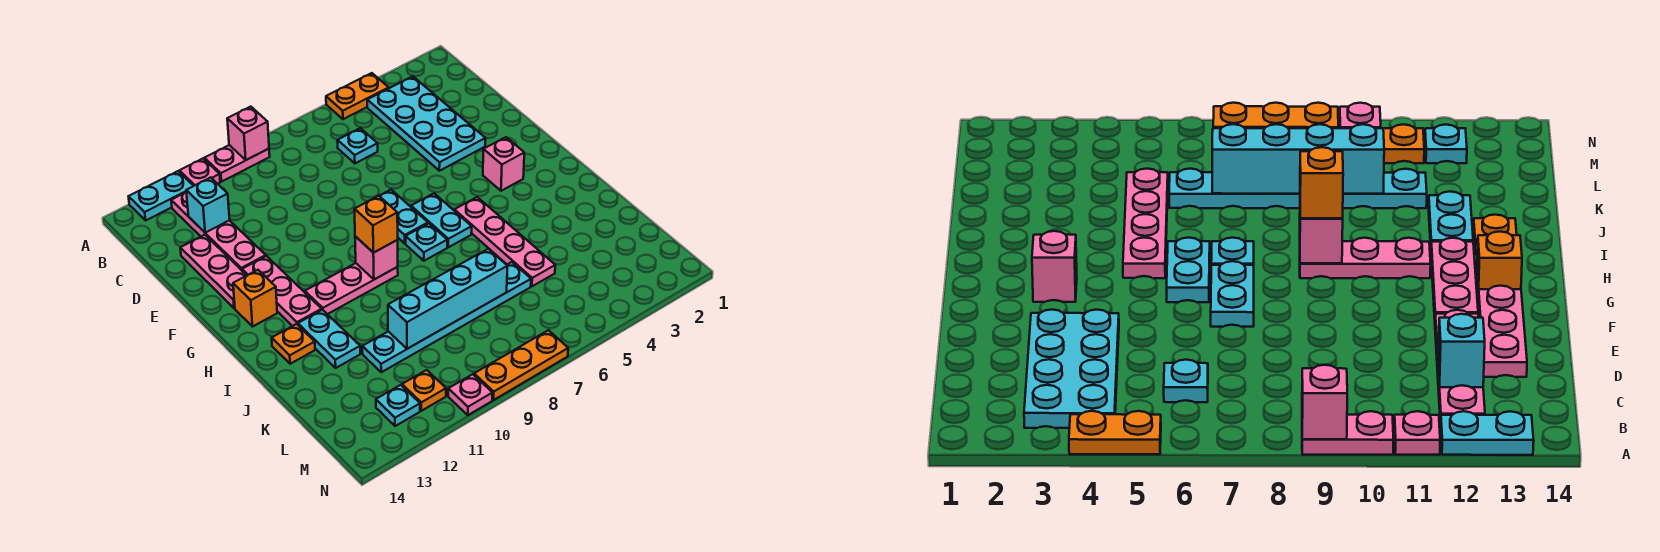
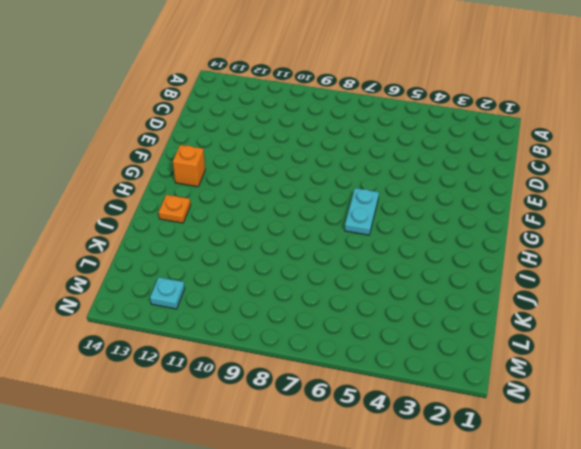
none -> orange 1x2 plate [326,73,389,119]
none -> pink 1x2 plate [204,145,270,182]
none -> pink 1x1 plate [179,159,220,186]

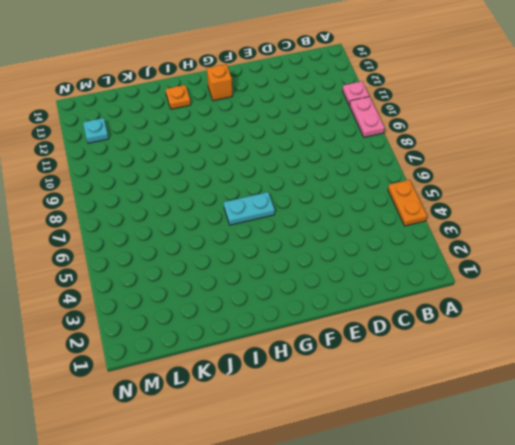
none -> cyan 1x2 plate [129,171,193,220]
none -> cyan 2x4 plate [367,76,486,171]
none -> pink 1x4 plate [171,192,266,270]

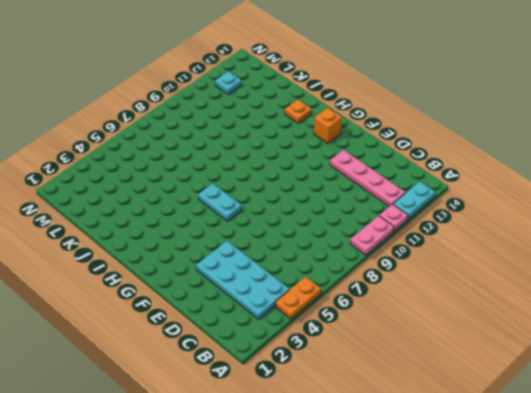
none -> cyan 1x1 plate [338,128,378,163]
none -> pink 1x3 plate [180,235,247,308]
none -> cyan 1x2 plate [380,190,428,243]

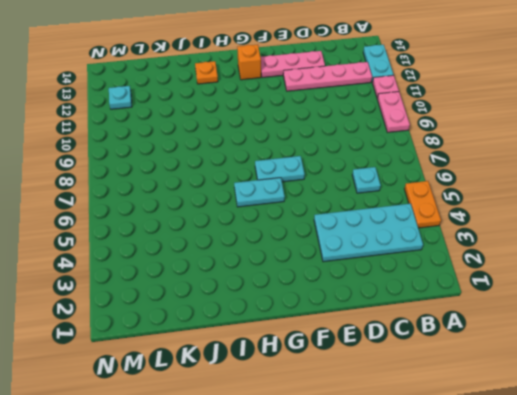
none -> pink 1x3 plate [242,256,322,326]
none -> pink 1x1 brick [483,137,524,191]
none -> pink 1x4 plate [454,197,555,286]

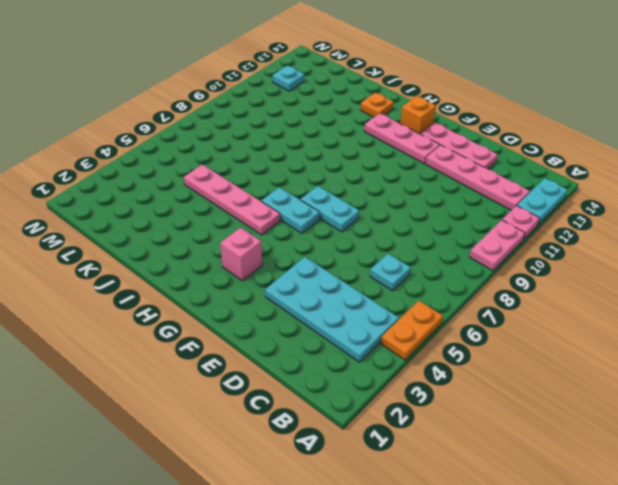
none -> cyan 1x1 plate [406,223,447,261]
none -> pink 1x3 plate [305,263,398,314]
none -> cyan 1x2 plate [298,310,360,368]

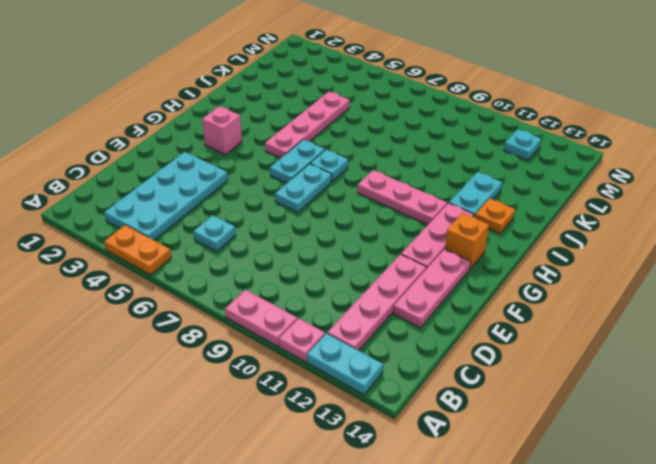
none -> cyan 1x6 plate [362,262,531,372]
none -> orange 1x1 plate [402,370,446,411]
none -> orange 1x3 plate [474,330,568,400]

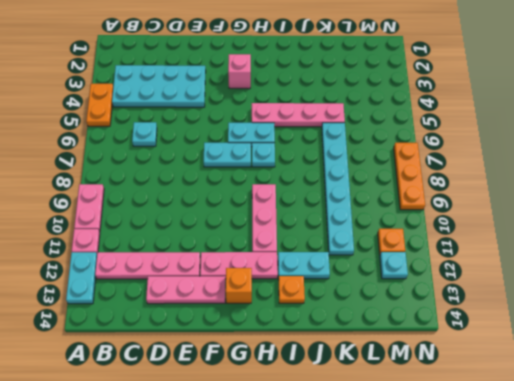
none -> pink 1x1 plate [448,374,493,415]
none -> pink 1x1 brick [227,107,269,160]
none -> cyan 1x1 brick [186,177,230,233]

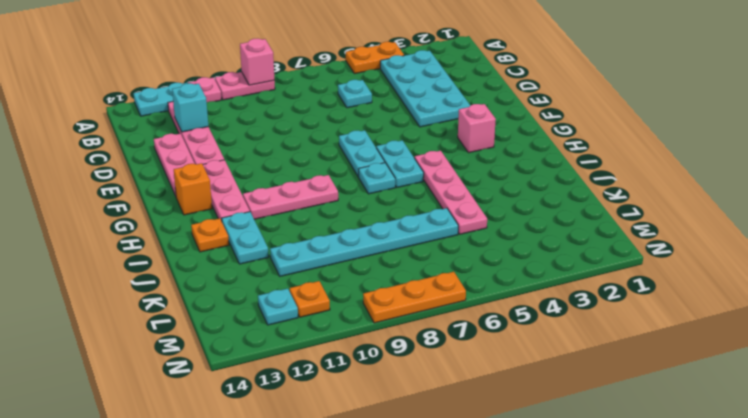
none -> pink 1x1 plate [448,374,493,415]
none -> pink 1x1 brick [355,236,398,279]
none -> cyan 1x4 brick [388,249,508,349]

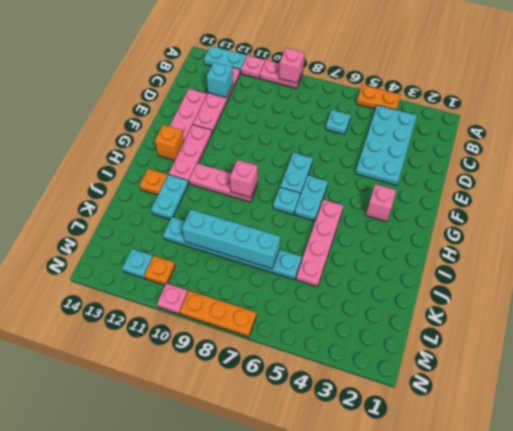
none -> orange 1x1 brick [354,196,398,253]

